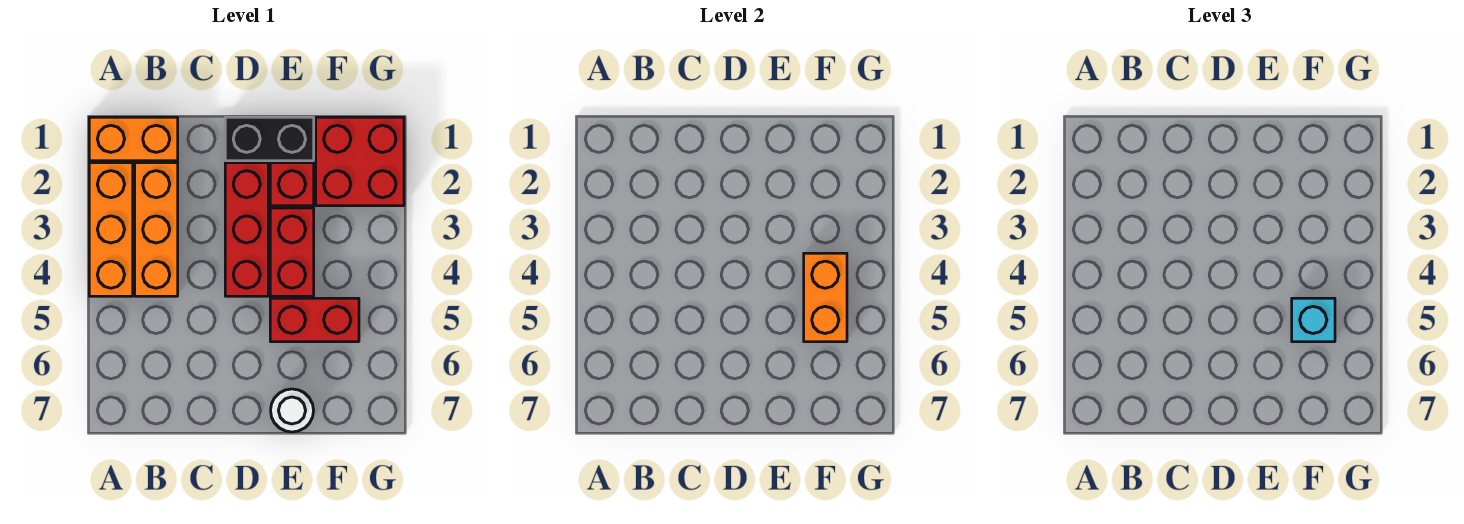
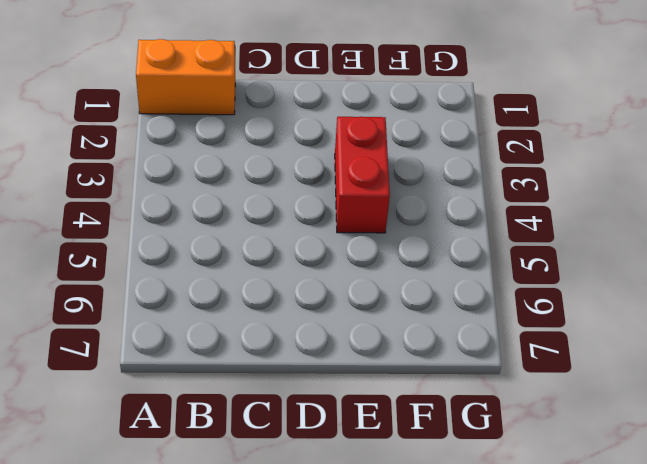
none -> orange 1x3 brick [89,163,133,296]
none -> orange 1x3 brick [135,163,178,296]
none -> black 1x2 brick [225,117,314,161]

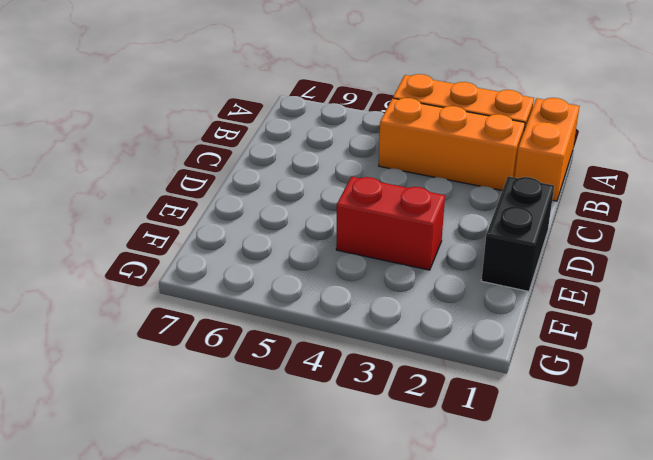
none -> red 1x3 brick [225,163,268,296]
none -> red 1x1 brick [270,163,314,206]
none -> red 1x2 brick [270,298,359,342]

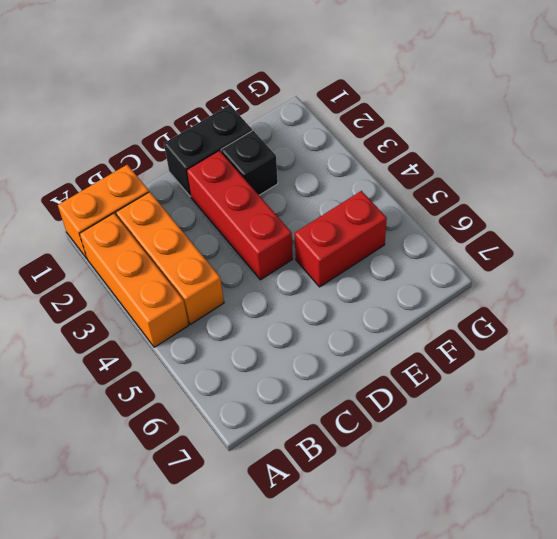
black 1x1 brick [221,131,278,195] -> red 1x1 brick [270,163,314,206]
none -> red 1x2 brick [270,208,314,296]
none -> white 1x1 round brick [271,389,314,432]
none -> red 2x2 brick [316,117,404,206]

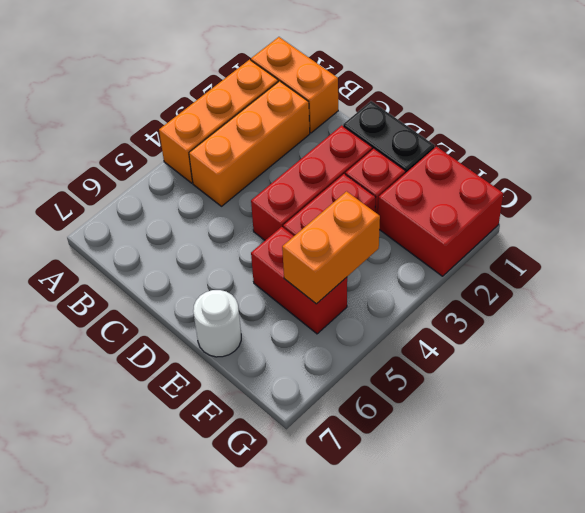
none -> cyan 1x1 brick [1292,298,1335,342]

